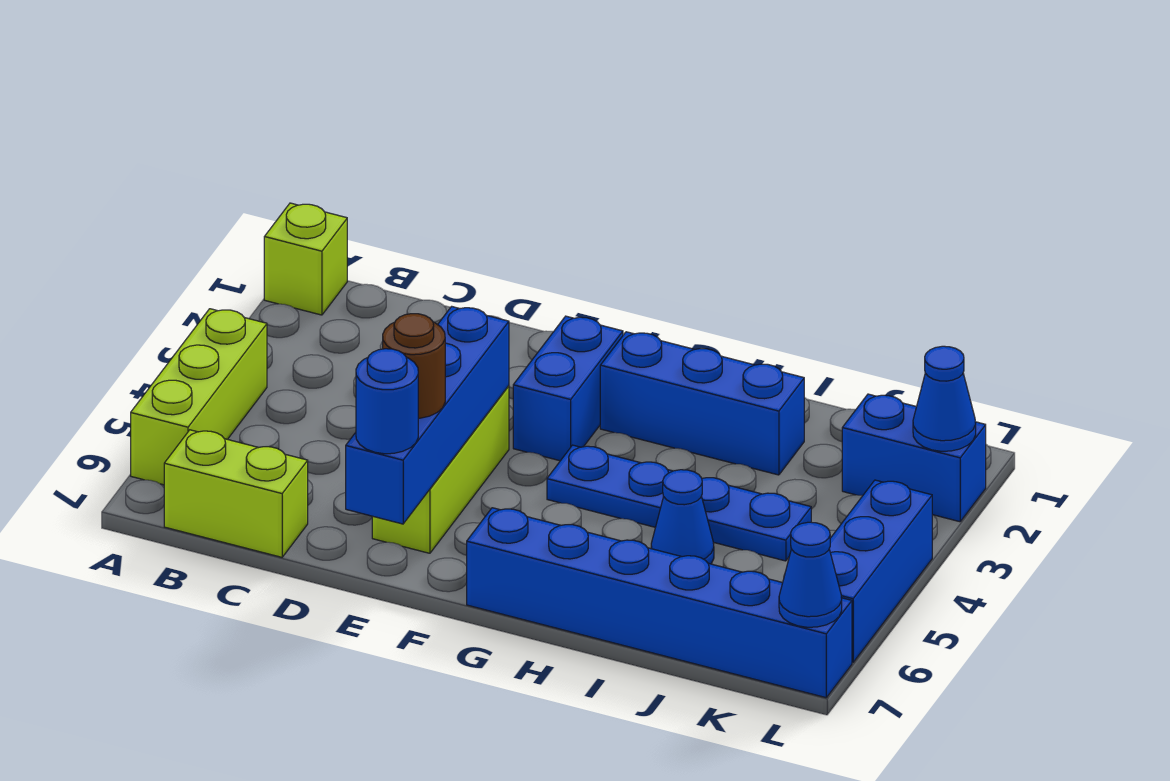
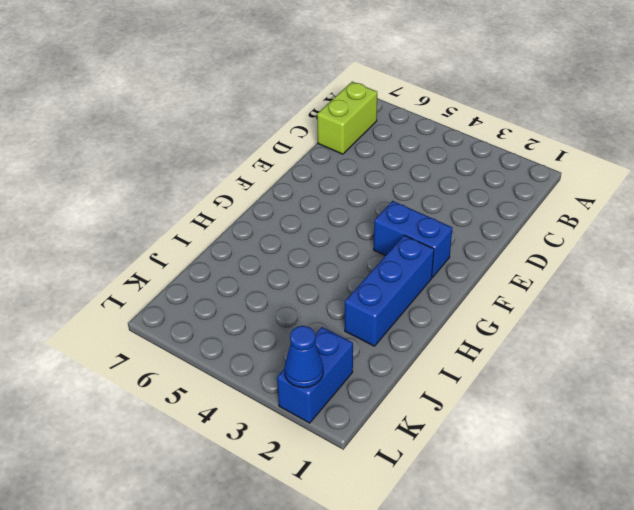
none -> lime 1x1 brick [264,203,347,315]
none -> lime 1x3 brick [131,309,267,485]
none -> lime 1x3 brick [372,386,509,553]

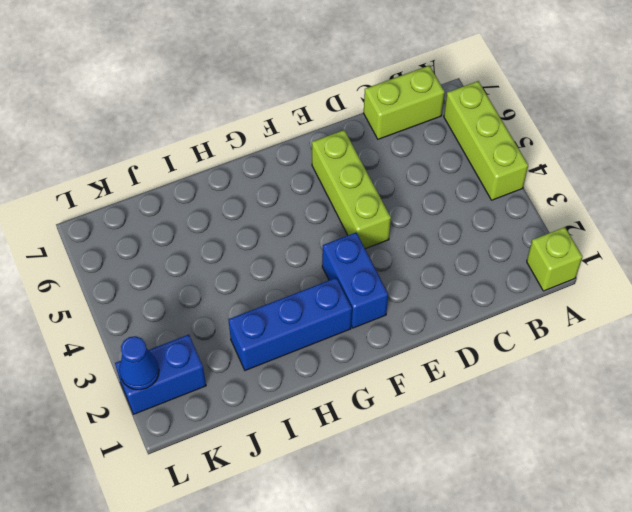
none -> blue 1x4 plate [547,445,811,561]
none -> blue 1x6 brick [467,508,852,698]
none -> blue 1x1 cone [651,470,714,564]

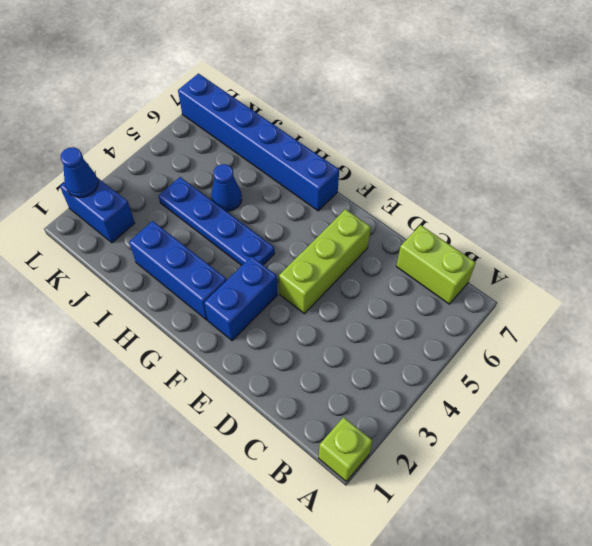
none -> lime 1x3 brick [131,309,267,485]
none -> blue 1x3 brick [829,480,932,662]
none -> blue 1x4 brick [346,306,509,524]

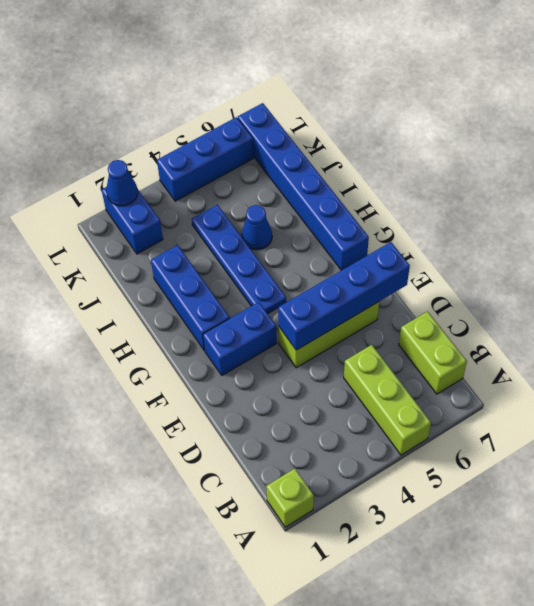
lime 1x3 brick [344,345,431,455] -> lime 1x3 brick turned to [131,309,267,485]
none -> blue 1x1 cone [779,522,842,627]
none -> brown 1x1 round brick [383,314,445,418]
none -> blue 1x1 round brick [356,349,418,454]

